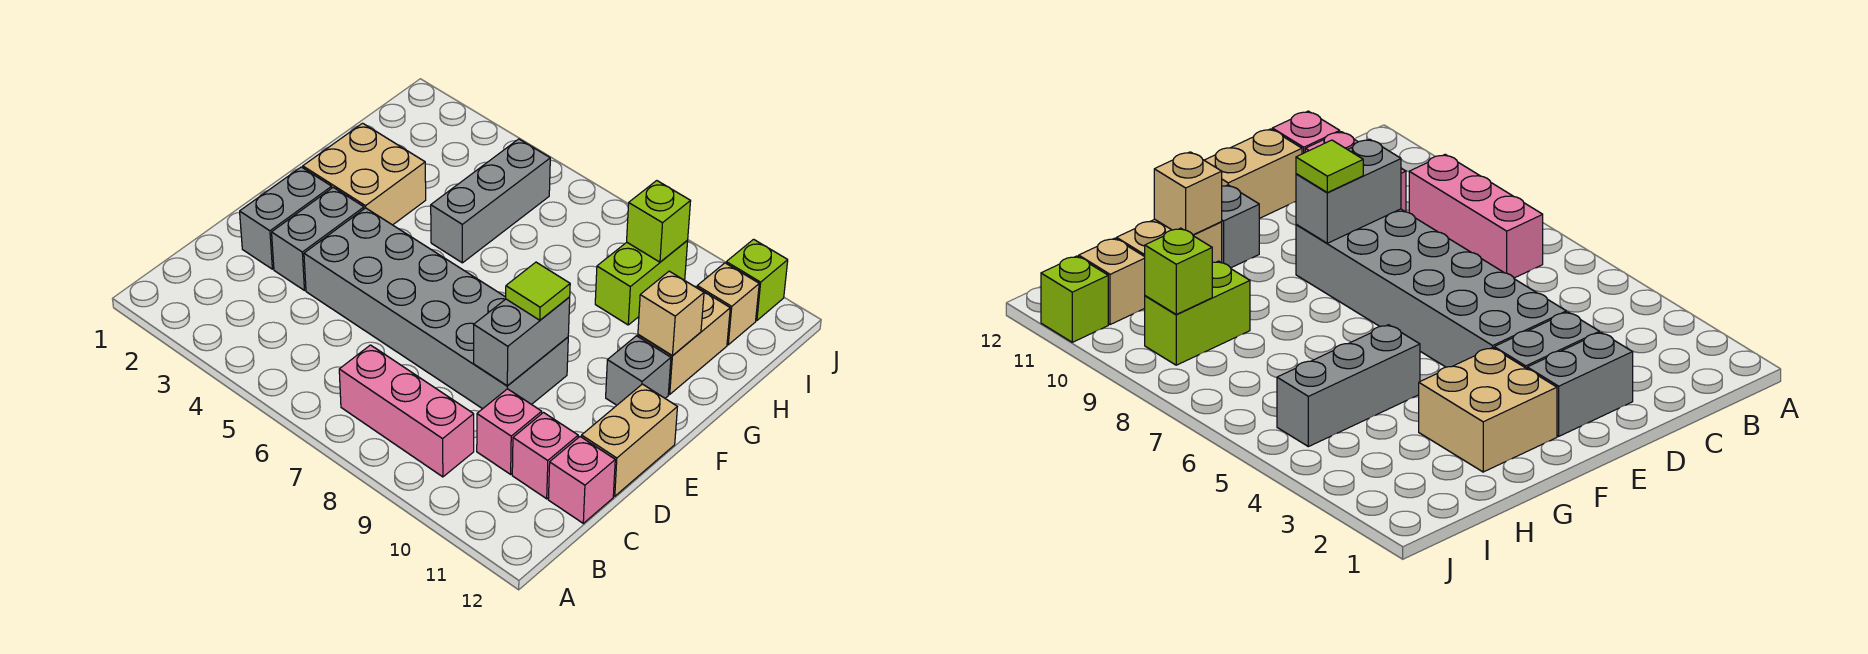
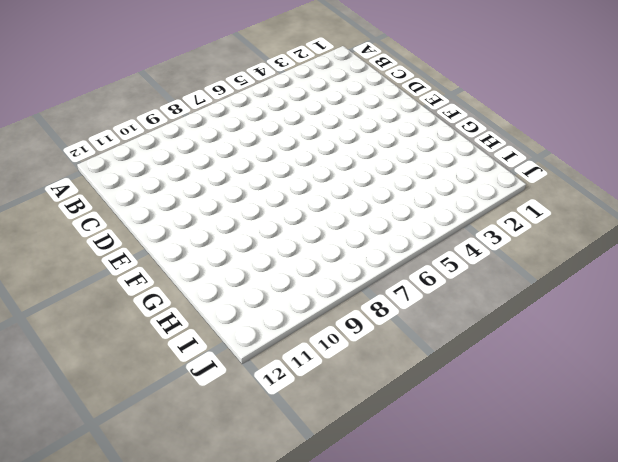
none -> pink 1x3 brick [339,345,474,477]
none -> pink 1x1 brick [477,389,542,474]
none -> pink 1x1 brick [512,413,578,499]

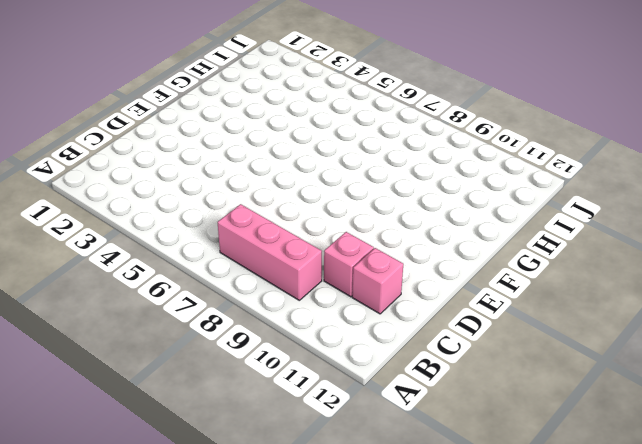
none -> pink 1x1 brick [548,437,615,523]
none -> grey 1x2 brick [240,167,332,269]
none -> grey 1x2 brick [272,187,364,290]

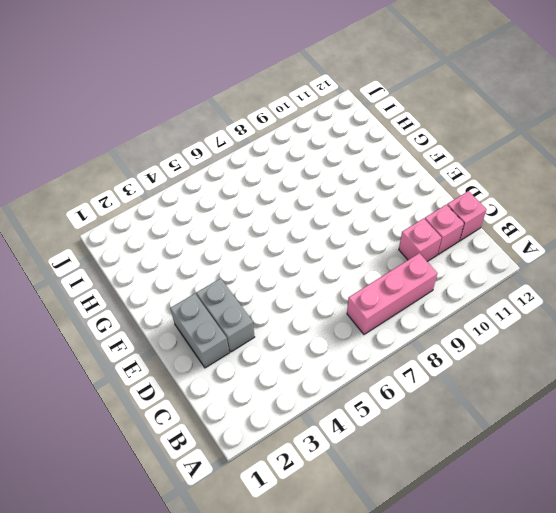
none -> grey 2x6 brick [304,208,568,409]
none -> tan 1x2 brick [581,384,677,496]
none -> tan 2x2 brick [303,123,426,225]

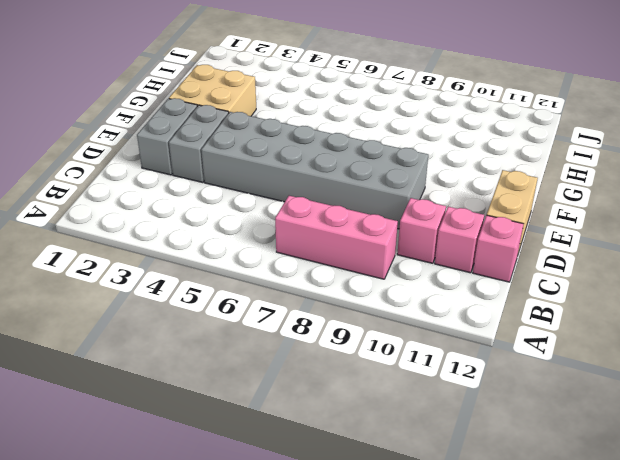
none -> grey 1x1 brick [606,336,671,405]
none -> grey 1x3 brick [431,139,550,263]
none -> tan 1x2 brick [638,287,730,394]

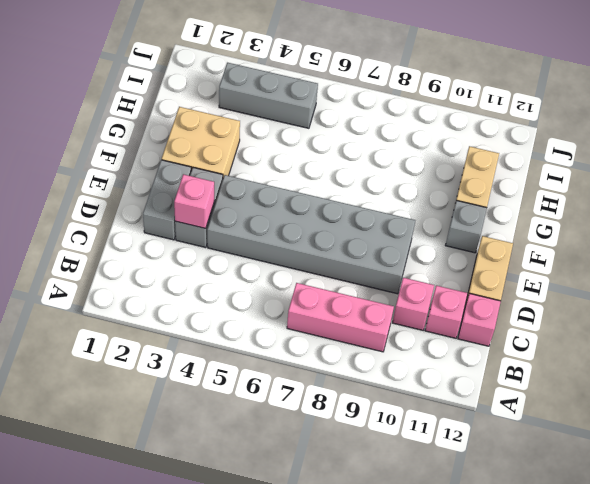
pink 1x1 brick [174,174,214,228] -> none
grey 1x3 brick [219,63,318,128] -> grey 1x3 brick turned to [431,139,550,263]
none -> lime 1x2 brick [595,241,688,325]
none -> tan 1x1 brick [697,263,759,345]
none -> lime 1x1 brick [726,239,788,321]

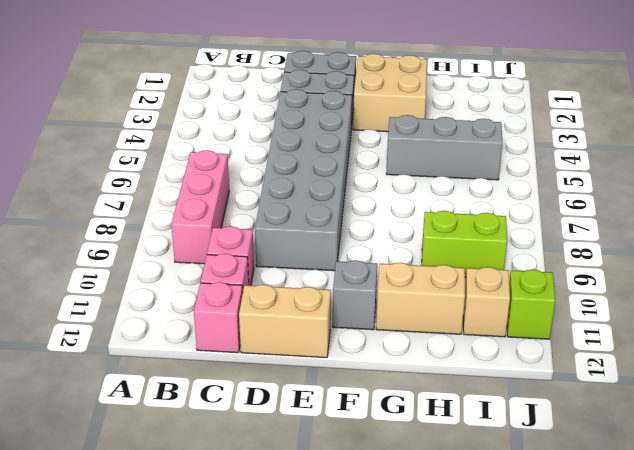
none -> grey 1x2 brick [474,297,570,386]
none -> tan 1x1 brick [638,271,704,356]
none -> lime 1x1 brick [627,181,691,262]

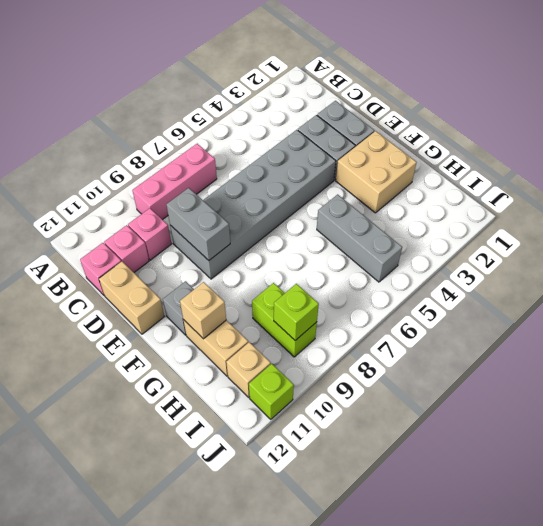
none -> lime 1x1 tile [506,262,570,320]

